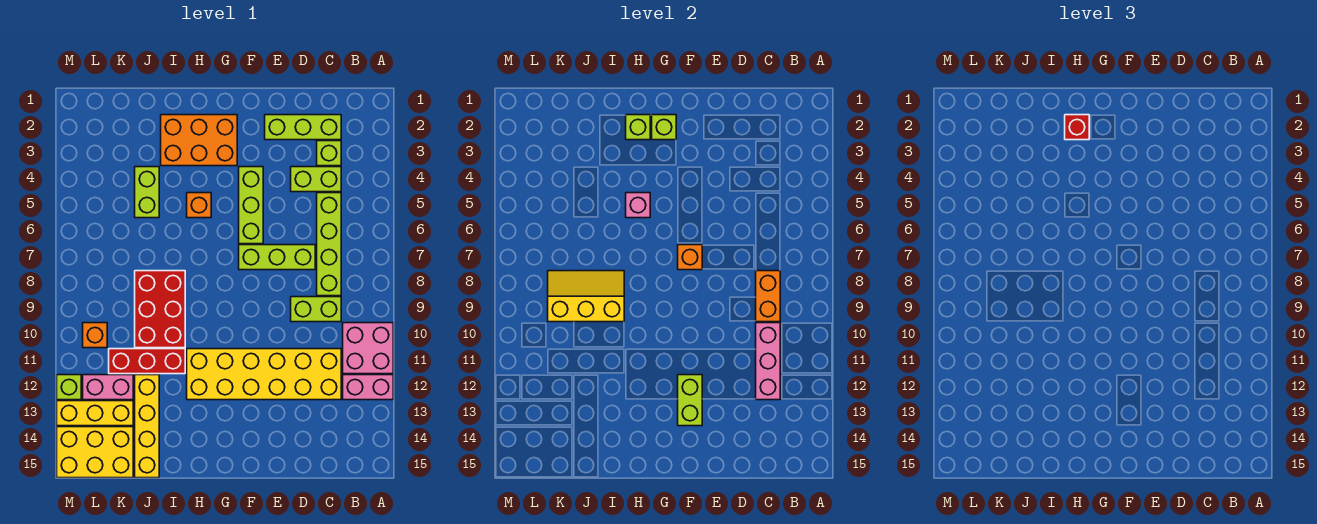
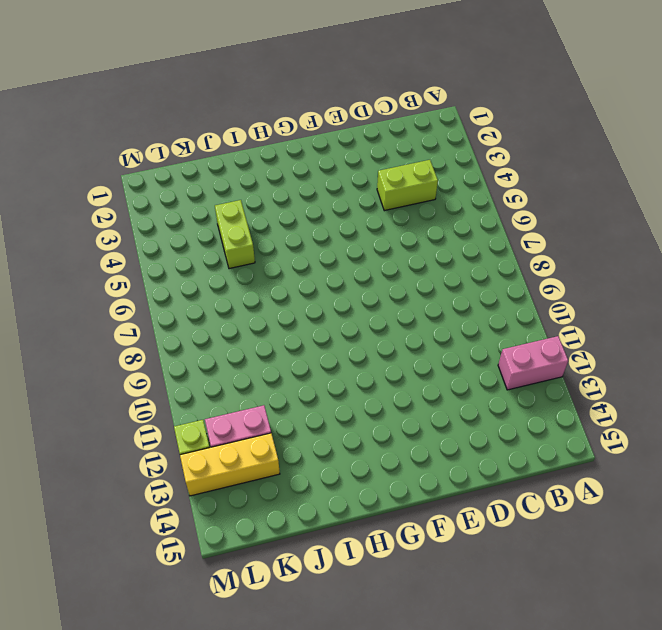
none -> pink 2x2 brick [343,323,393,374]
none -> lime 1x3 brick [265,115,341,140]
none -> lime 1x1 brick [317,141,341,166]
none -> lime 1x4 brick [317,193,341,296]

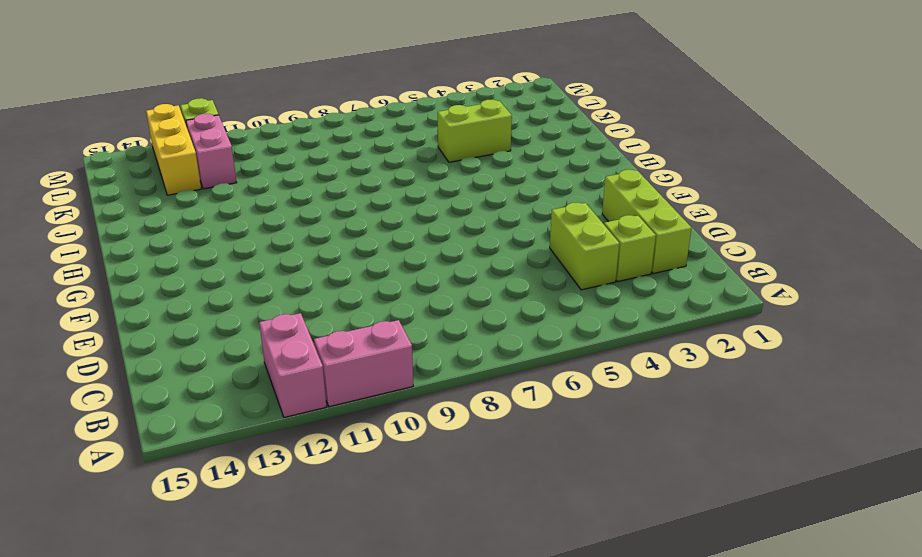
pink 1x2 brick [314,320,413,407] -> pink 2x2 brick [343,323,393,374]
none -> lime 1x4 brick [317,193,341,296]
none -> lime 1x2 brick [291,297,341,322]
none -> yellow 2x6 brick [187,349,341,400]
none -> lime 1x3 brick [239,245,315,270]

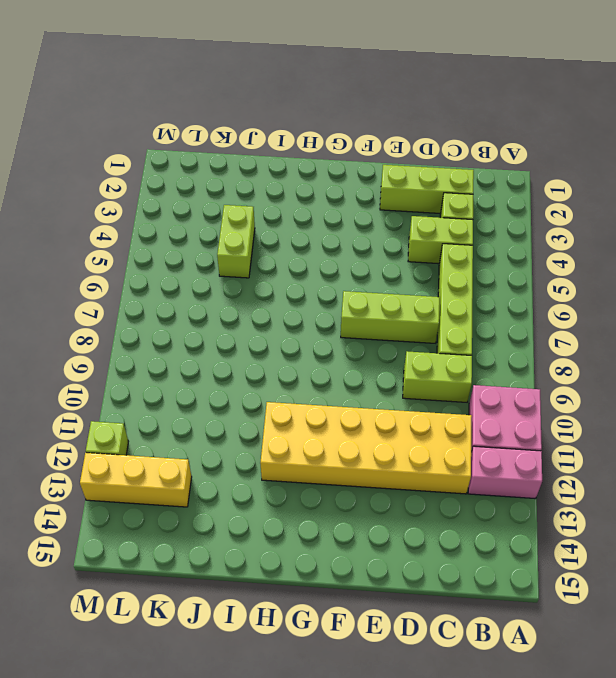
none -> lime 1x3 brick [239,167,263,244]
none -> orange 2x3 brick [161,115,237,166]
none -> orange 1x1 brick [187,193,211,218]
none -> red 2x3 brick [135,271,185,348]

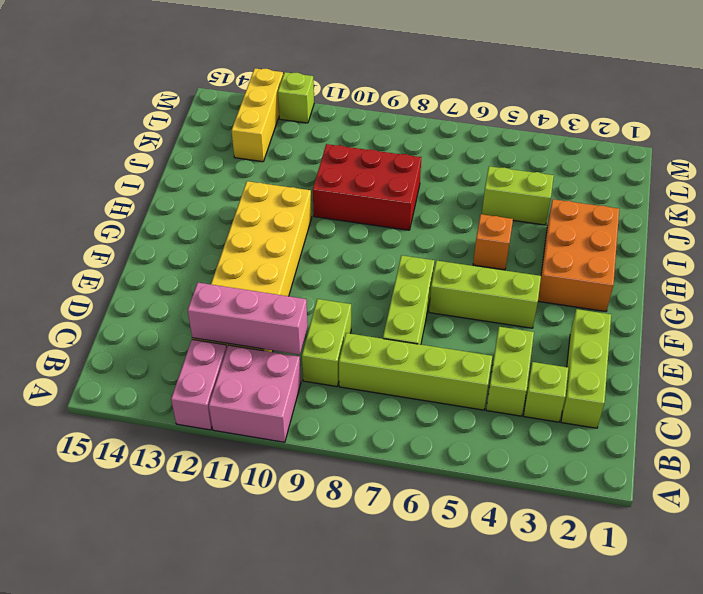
none -> red 1x3 brick [109,349,185,374]
none -> yellow 1x4 brick [135,375,159,478]
none -> pink 1x2 brick [83,375,133,400]
none -> yellow 2x3 brick [57,427,133,478]

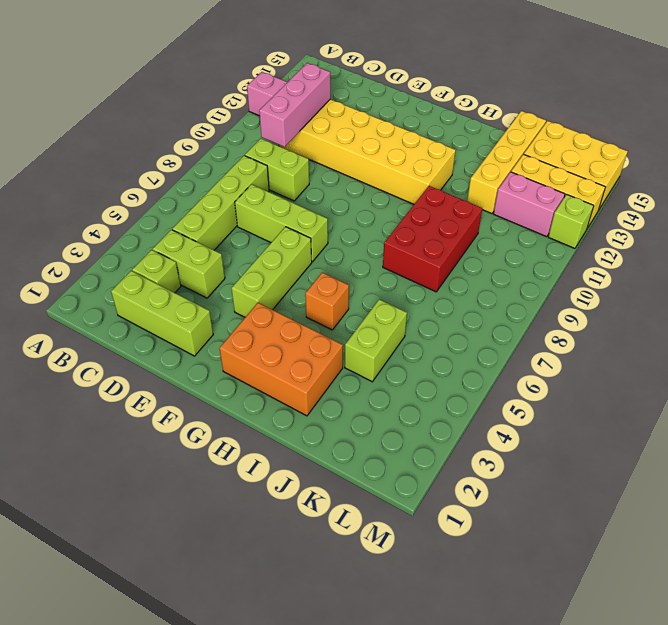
none -> pink 2x2 brick [343,323,393,374]
none -> red 1x3 brick [109,349,185,374]
none -> orange 1x1 brick [83,323,107,348]
none -> orange 1x2 brick [756,271,780,322]

